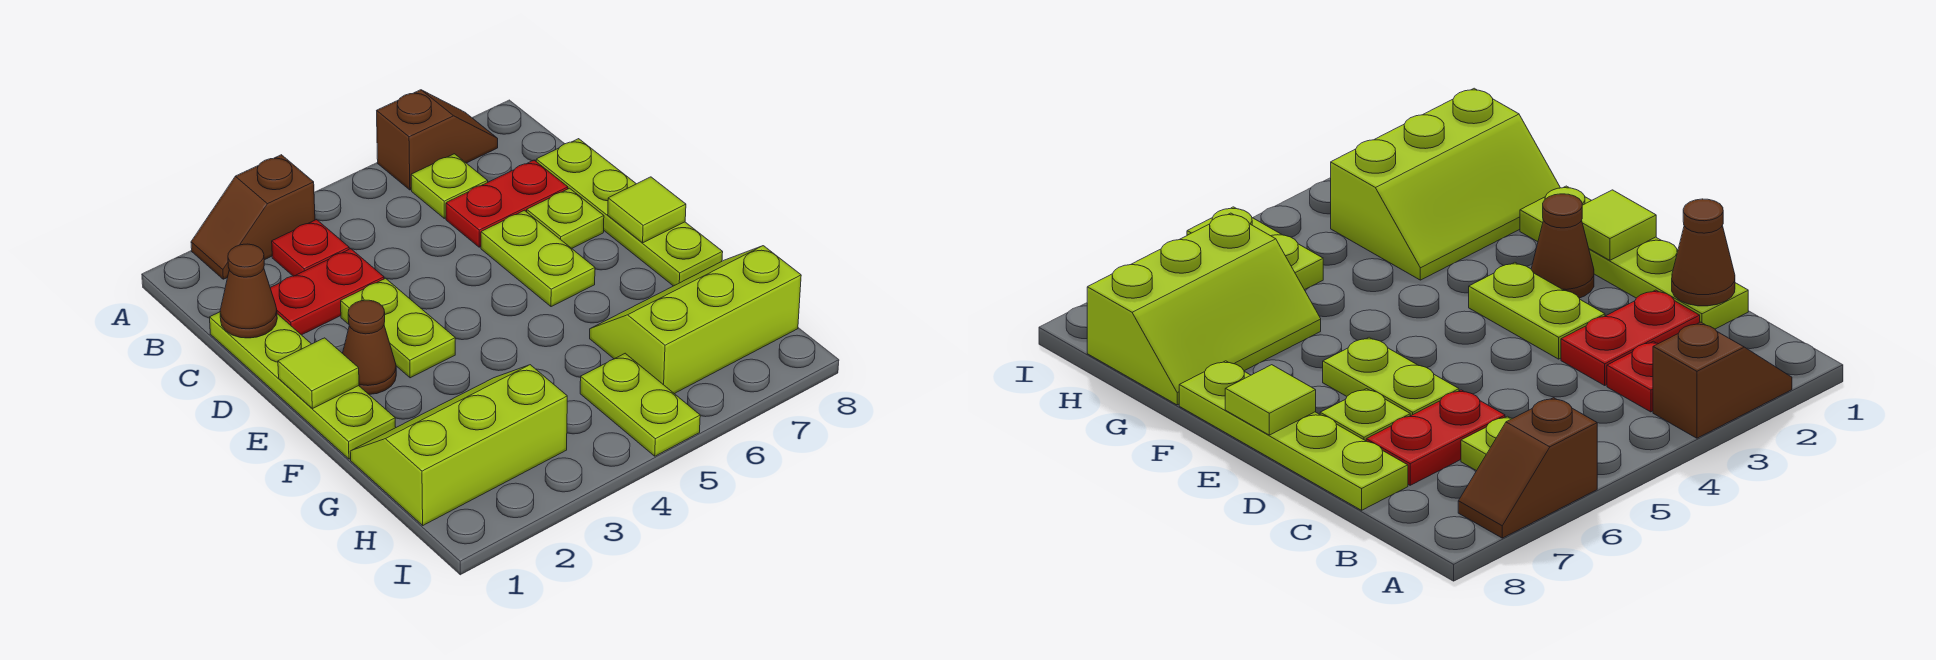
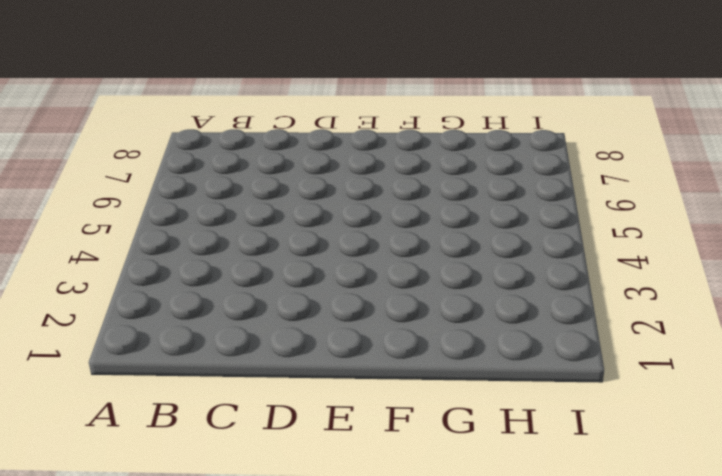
none -> brown 1x2 slope [191,155,315,279]
none -> brown 1x2 slope [377,90,498,190]
none -> red 1x1 plate [272,220,349,276]

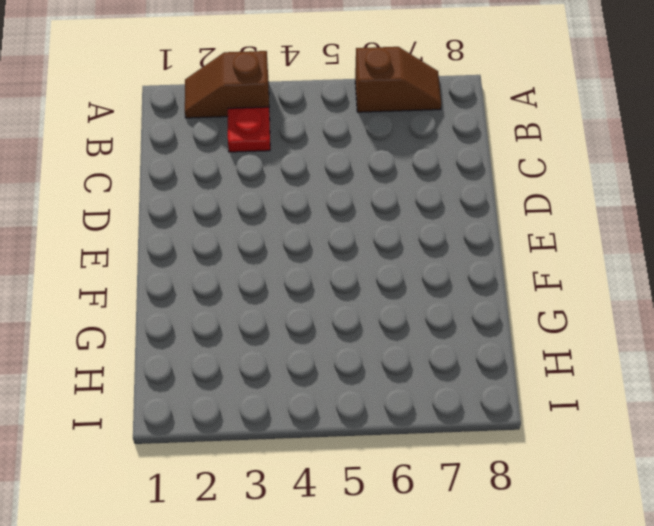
none -> lime 1x1 plate [411,154,488,218]
none -> lime 1x4 plate [210,312,396,459]
none -> red 1x2 plate [270,249,384,335]

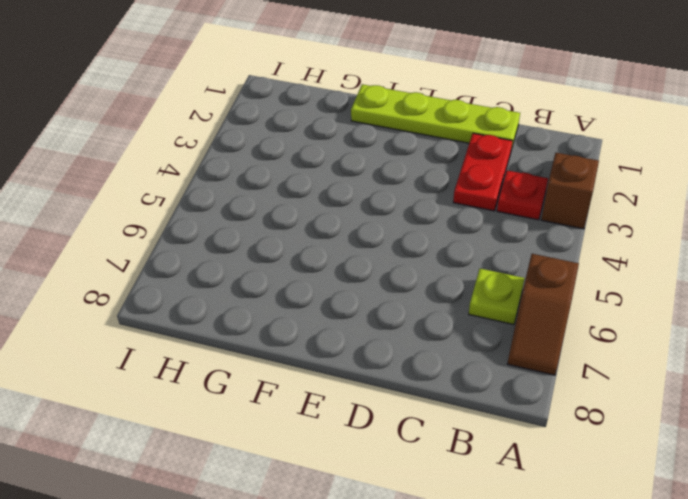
none -> red 1x2 plate [446,160,568,247]
none -> lime 1x4 plate [536,139,723,286]
none -> lime 1x2 plate [341,278,455,378]

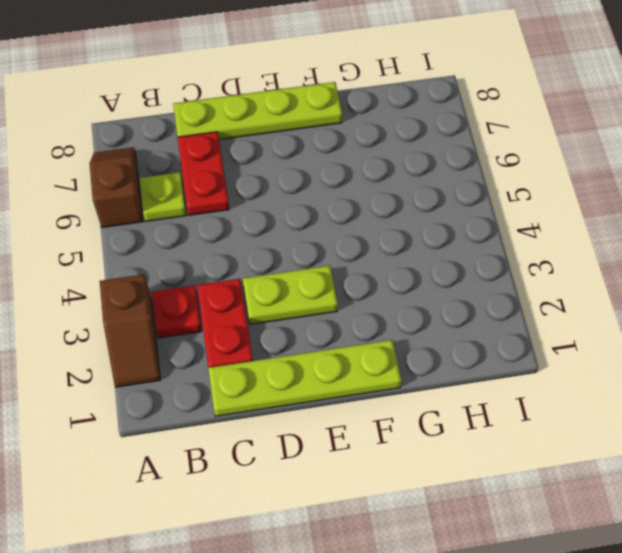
none -> lime 1x2 plate [481,210,595,307]
none -> lime 1x1 plate [527,188,604,248]
none -> brown 1x1 cone [343,300,396,394]

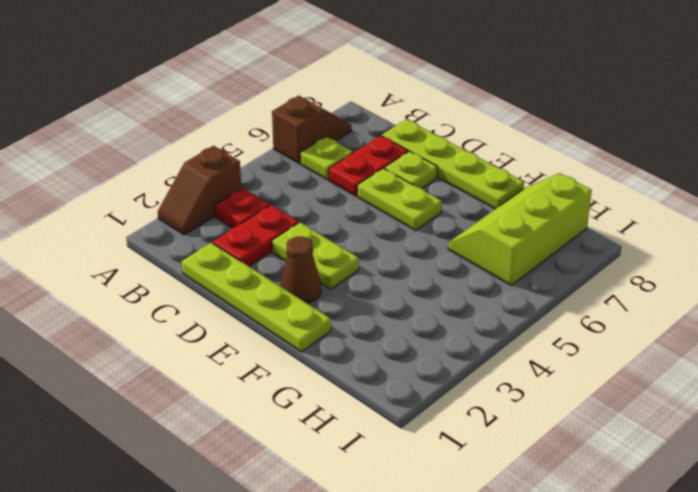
none -> lime 2x3 slope [350,365,567,525]
none -> lime 1x2 plate [580,353,700,456]
none -> brown 1x1 cone [220,244,277,338]

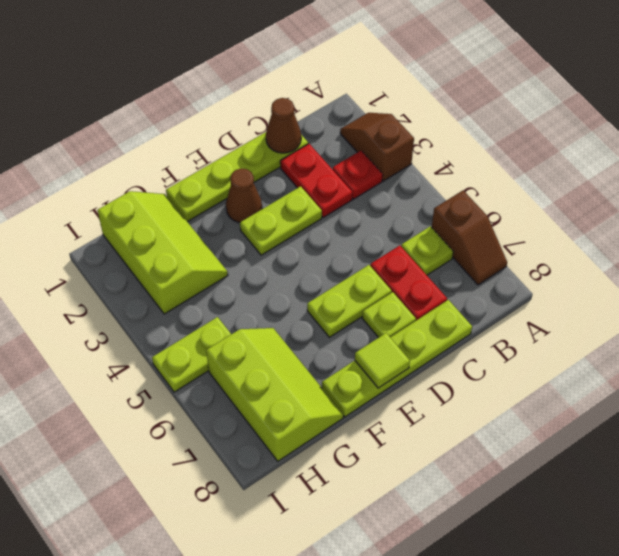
none -> lime 1x1 tile [278,338,359,409]

